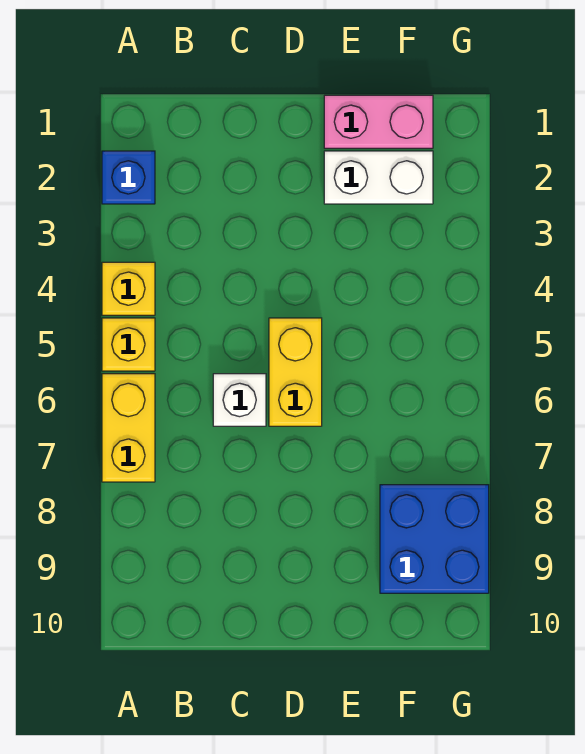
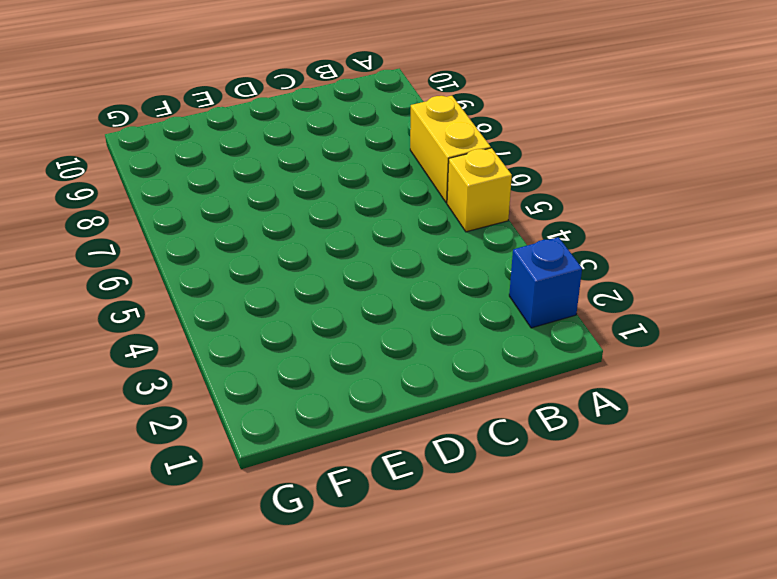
none -> yellow 1x1 brick [102,262,155,315]
none -> white 1x1 brick [213,374,266,426]

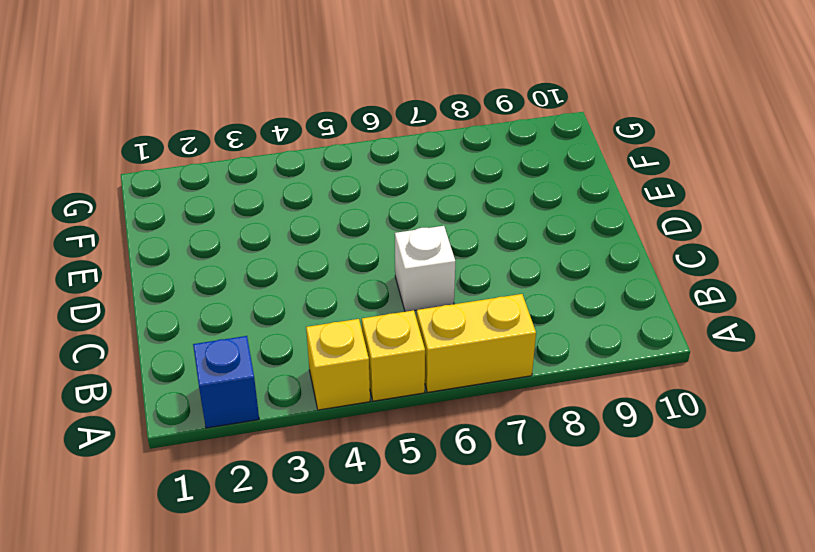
none -> yellow 1x2 brick [269,318,322,426]
none -> pink 1x2 brick [324,95,433,148]

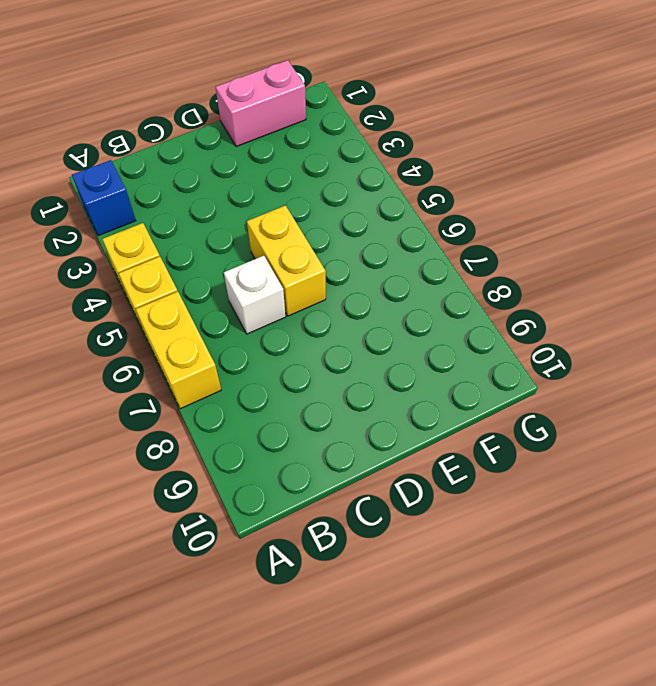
none -> white 1x2 brick [324,151,433,204]
none -> blue 2x2 brick [380,485,489,593]

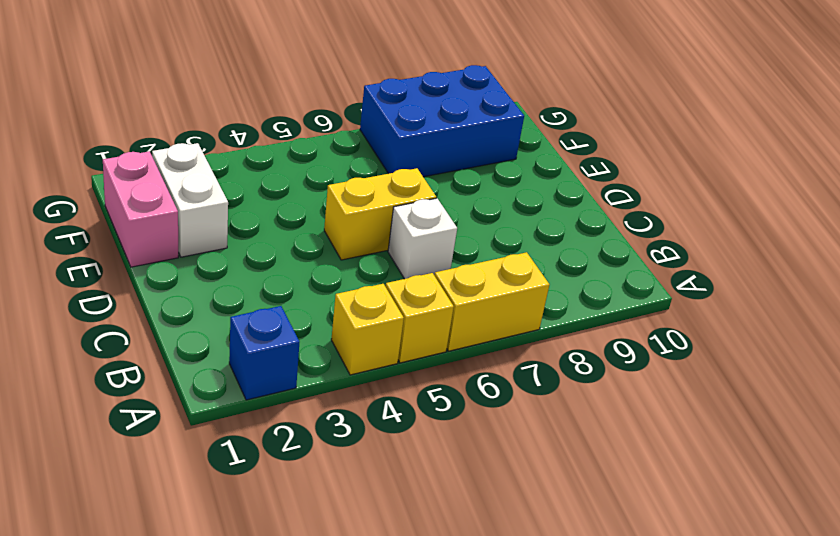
blue 2x3 brick [360,65,524,177] -> blue 2x2 brick [380,485,489,593]

